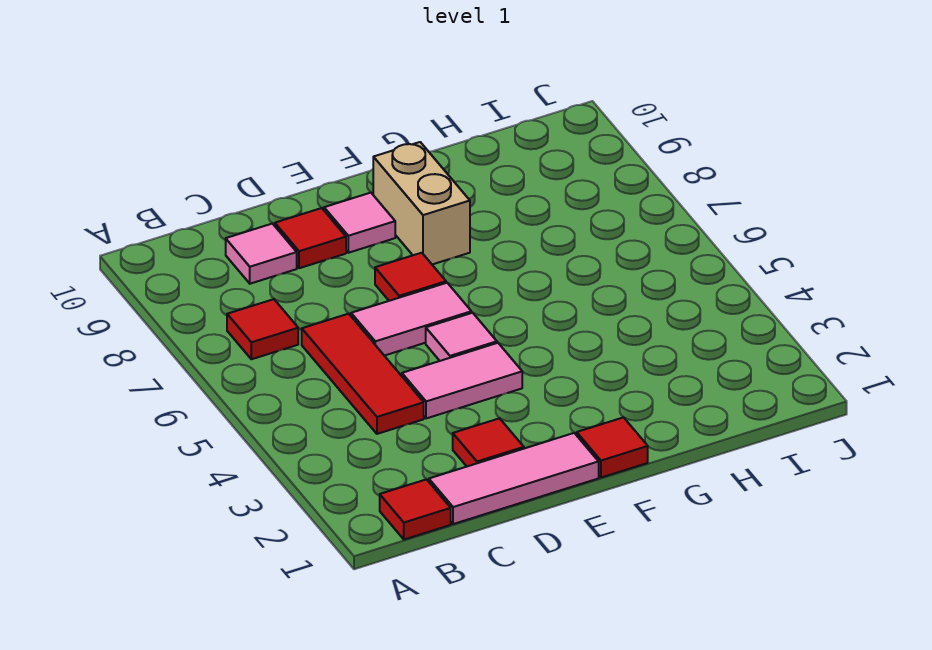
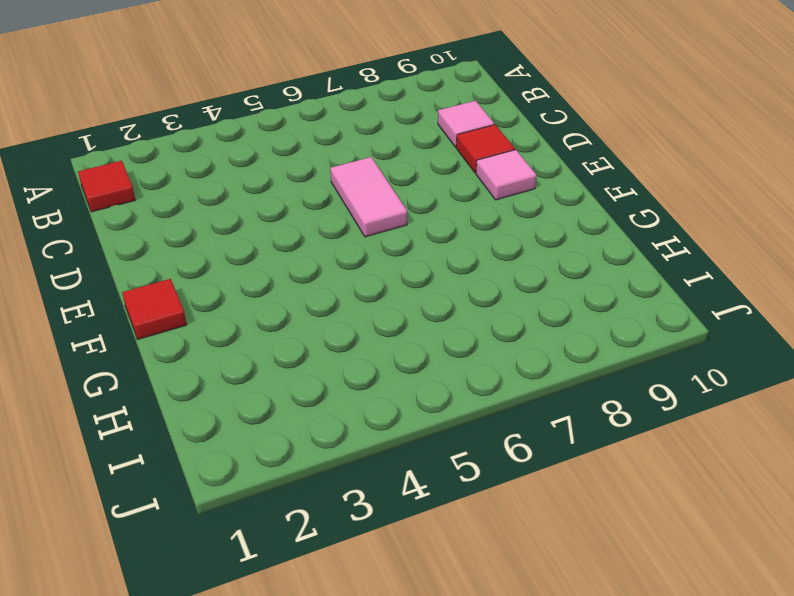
none -> red 1x1 tile [227,299,298,359]
none -> pink 1x3 tile [429,433,599,524]
none -> red 1x3 tile [302,314,424,434]

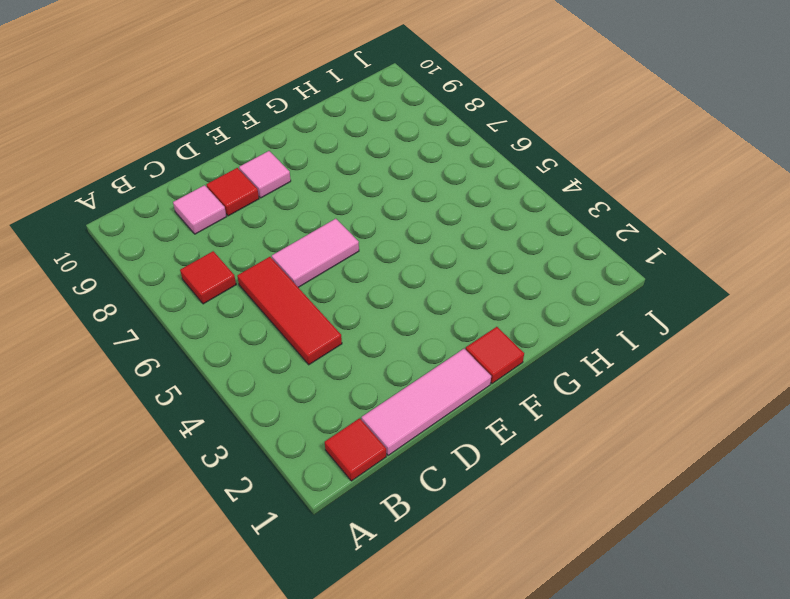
none -> red 1x1 tile [453,418,524,466]
none -> pink 1x2 tile [402,343,522,418]
none -> pink 1x1 tile [426,313,497,361]

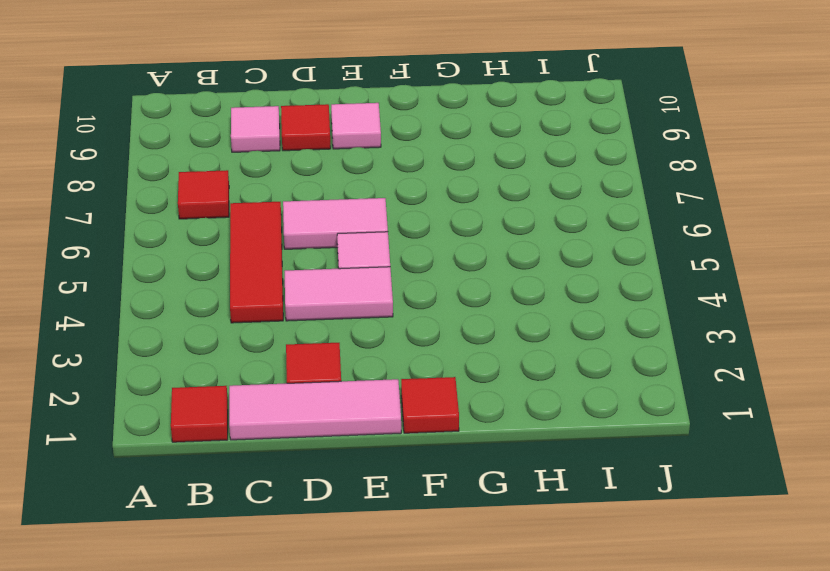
none -> red 1x1 tile [375,253,446,301]
none -> tan 1x2 brick [373,142,470,264]

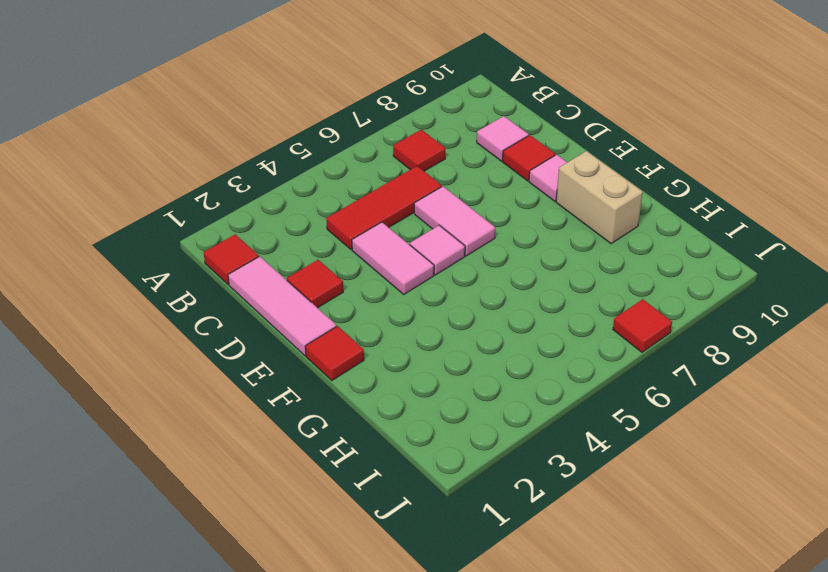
tan 1x2 brick [556,151,643,244] -> tan 1x2 brick turned to [373,142,470,264]
red 1x1 tile [613,299,672,352] -> red 1x1 tile moved to [375,253,446,301]

